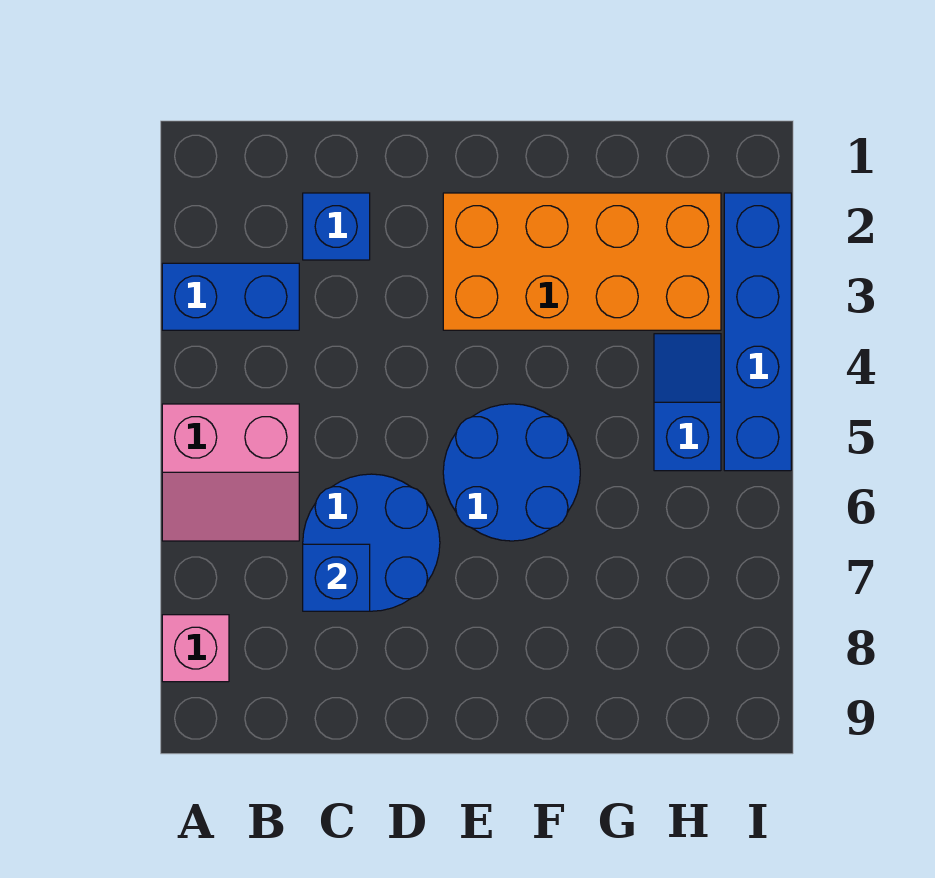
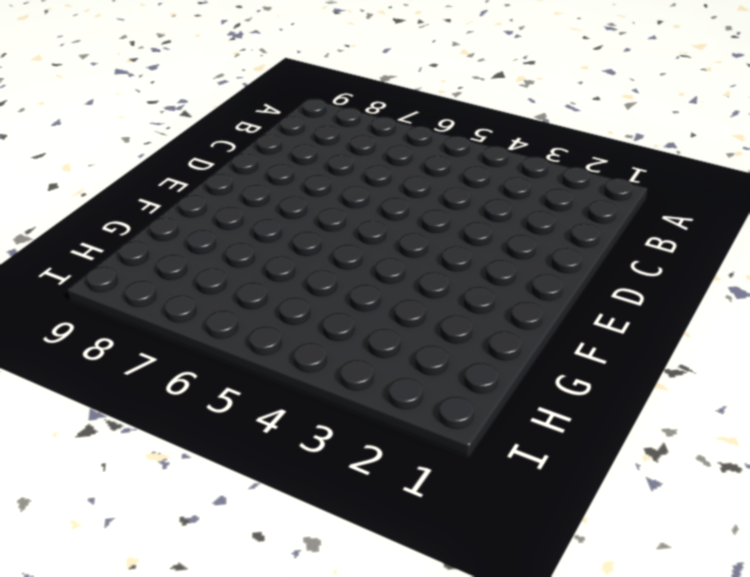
none -> blue 1x2 brick [162,263,299,330]
none -> pink 2x2 slope [162,404,299,541]

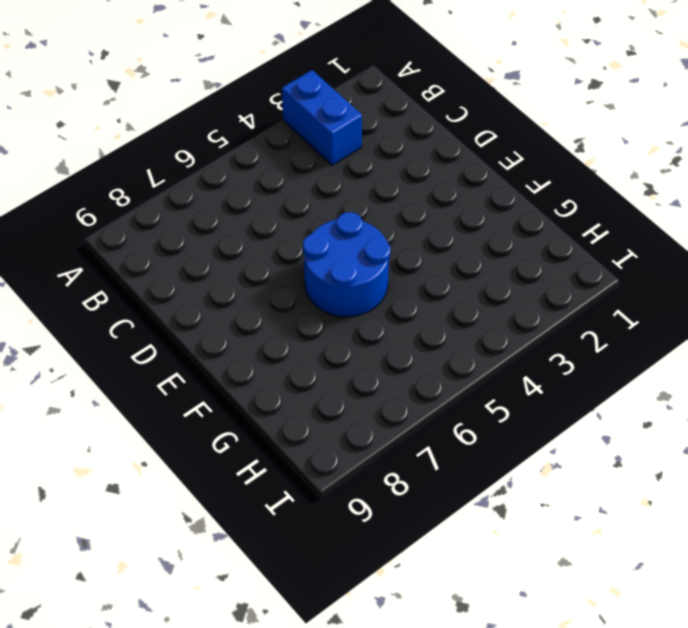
none -> pink 2x2 slope [162,404,299,541]
none -> pink 1x1 brick [162,615,229,682]

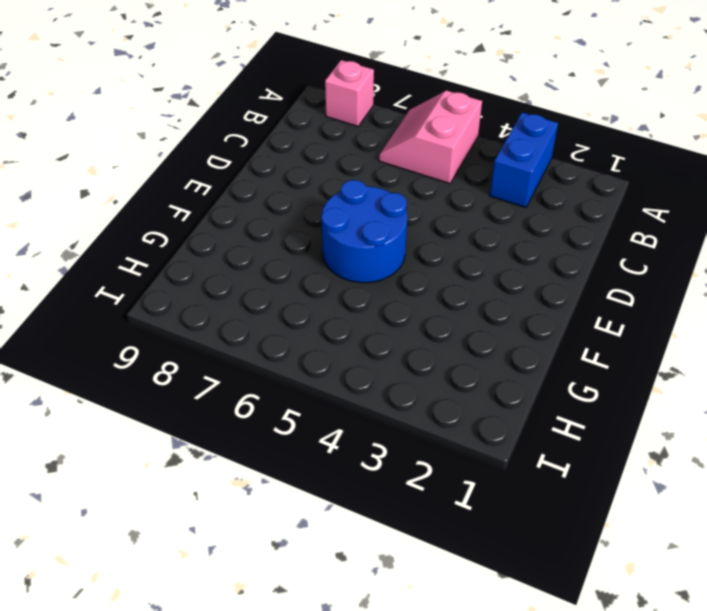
none -> blue 1x1 brick [303,193,370,260]
none -> blue 2x2 round brick [303,474,440,611]

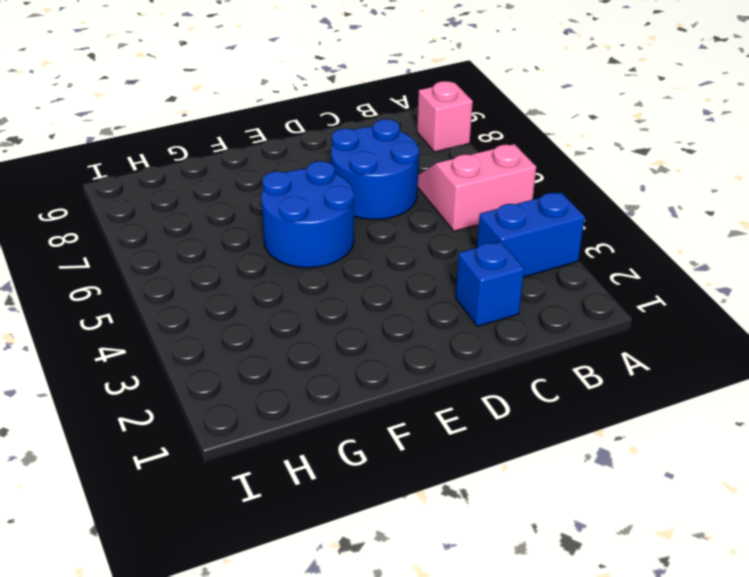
none -> orange 2x4 brick [443,193,721,330]
none -> blue 1x2 slope [654,334,721,471]

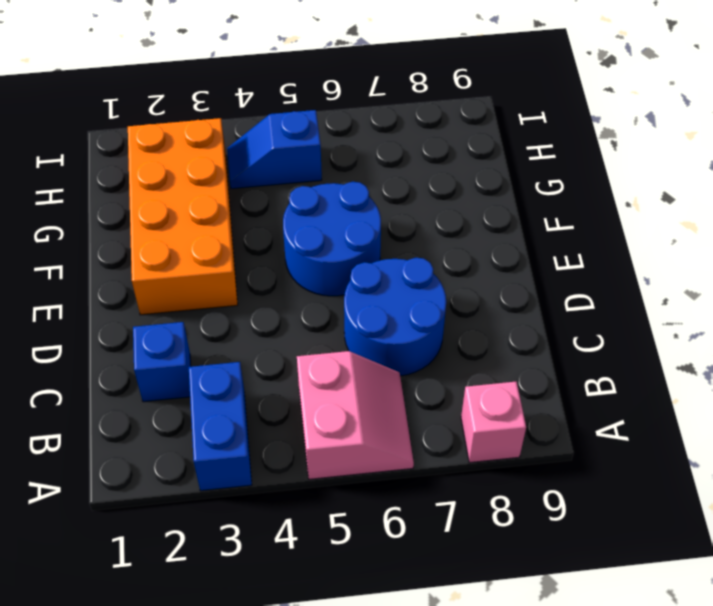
none -> blue 1x4 brick [724,193,791,471]
none -> blue 1x1 brick [303,544,370,611]

